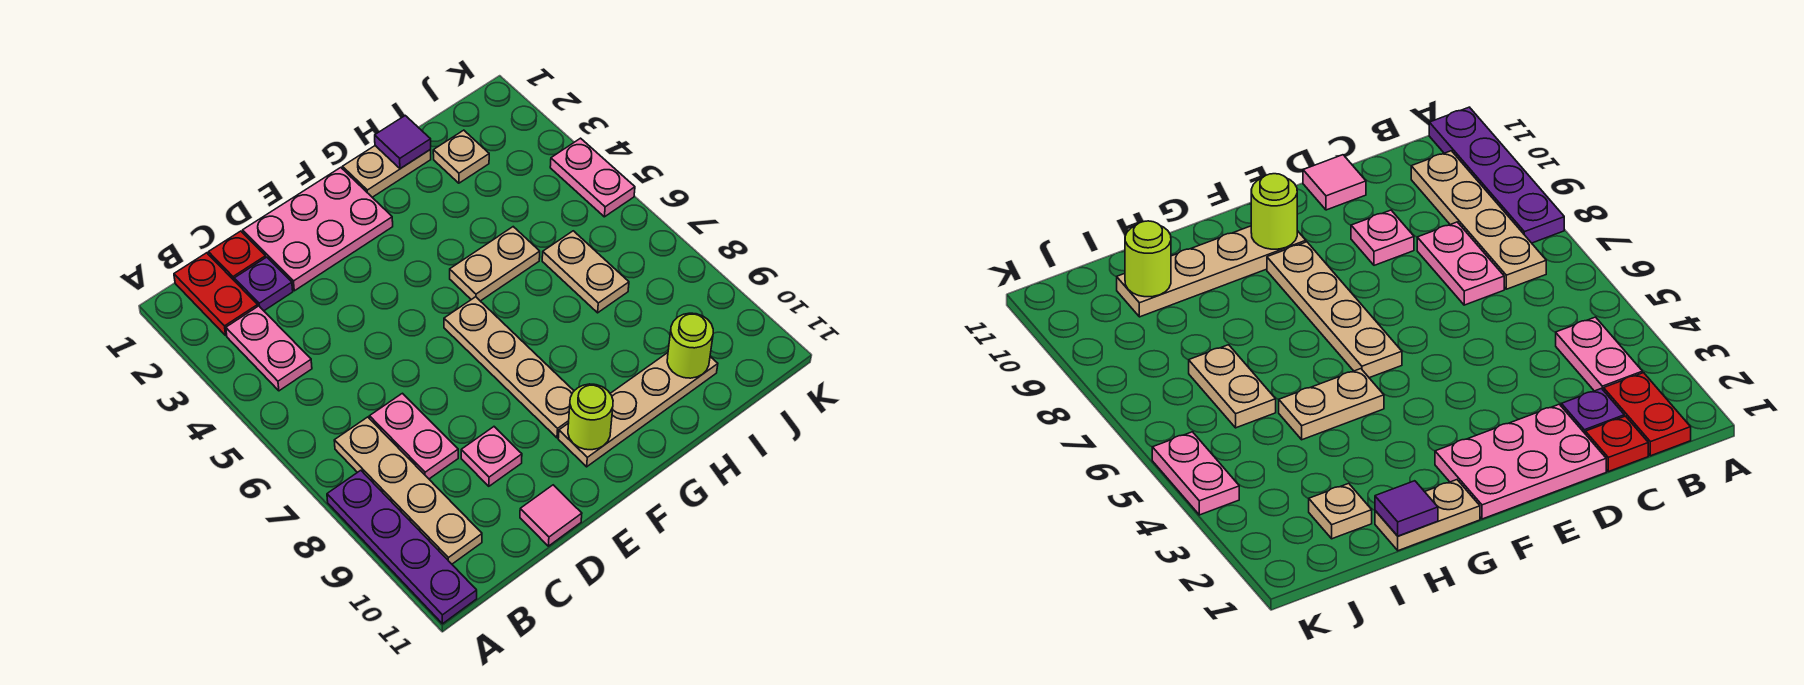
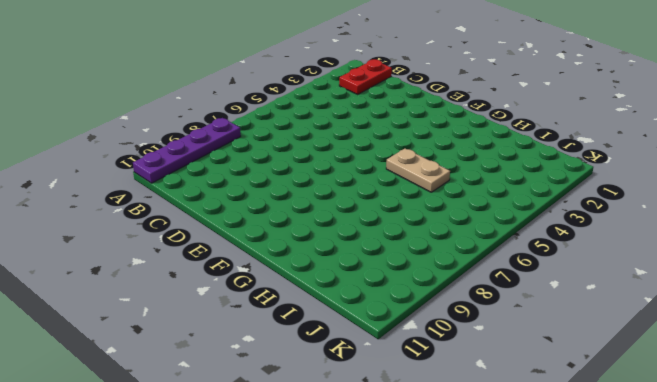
none -> pink 1x2 plate [226,306,312,391]
none -> tan 1x4 plate [334,417,482,564]
none -> red 1x1 plate [208,231,266,281]

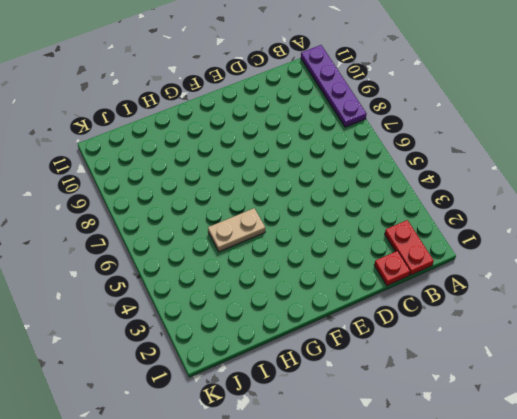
none -> pink 1x2 plate [226,306,312,391]
none -> tan 1x4 plate [334,417,482,564]
none -> purple 1x1 plate [234,257,293,311]

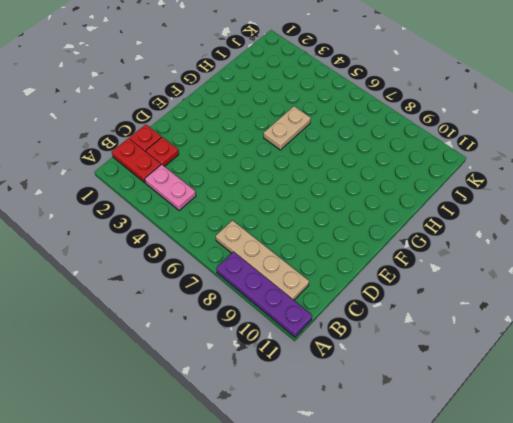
red 1x1 plate [146,137,179,167] -> purple 1x1 plate [234,257,293,311]
none -> pink 1x2 plate [370,393,458,479]
none -> pink 2x3 plate [243,168,393,291]
none -> pink 1x1 plate [461,427,522,486]

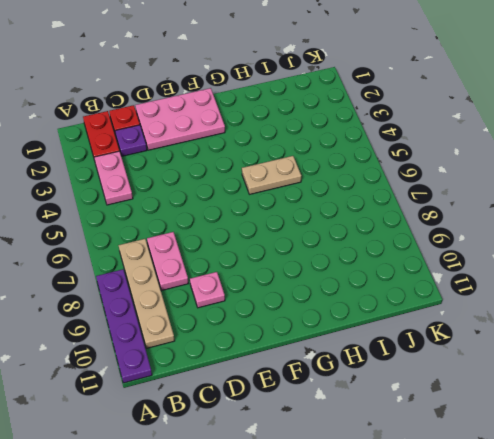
none -> pink 1x1 tile [520,485,582,546]
none -> tan 1x4 plate [444,297,574,438]
none -> tan 1x4 plate [558,353,718,467]

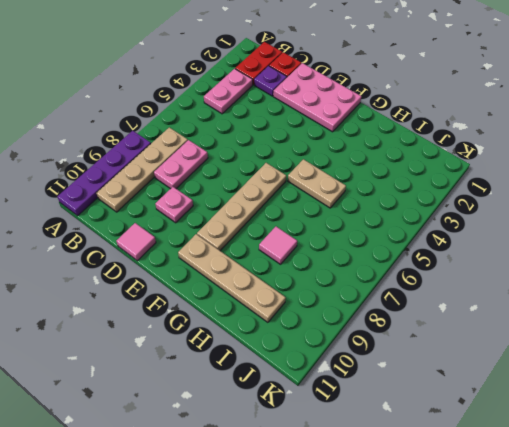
pink 1x1 tile [259,227,297,264] -> none
none -> tan 1x2 plate [342,146,431,197]
none -> tan 1x1 plate [433,130,489,183]
none -> tan 1x2 plate [542,231,629,313]

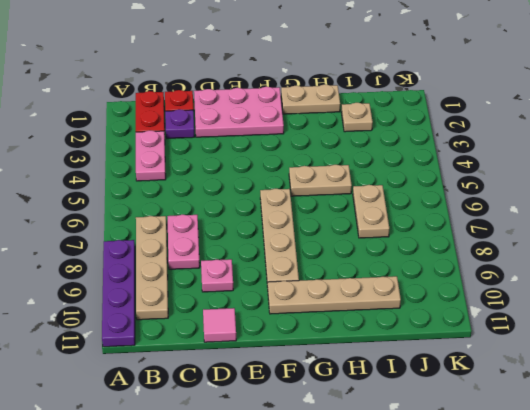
none -> pink 1x2 plate [550,138,635,217]
none -> lime 1x1 round brick [568,384,613,450]
none -> purple 1x1 tile [375,116,431,169]

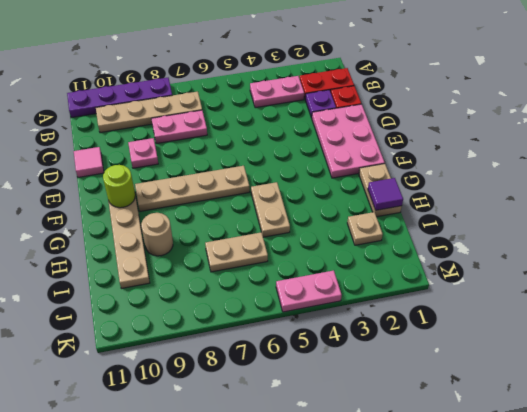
tan 1x1 round brick [141,213,173,256] -> none
none -> lime 1x1 round brick [667,313,713,378]

